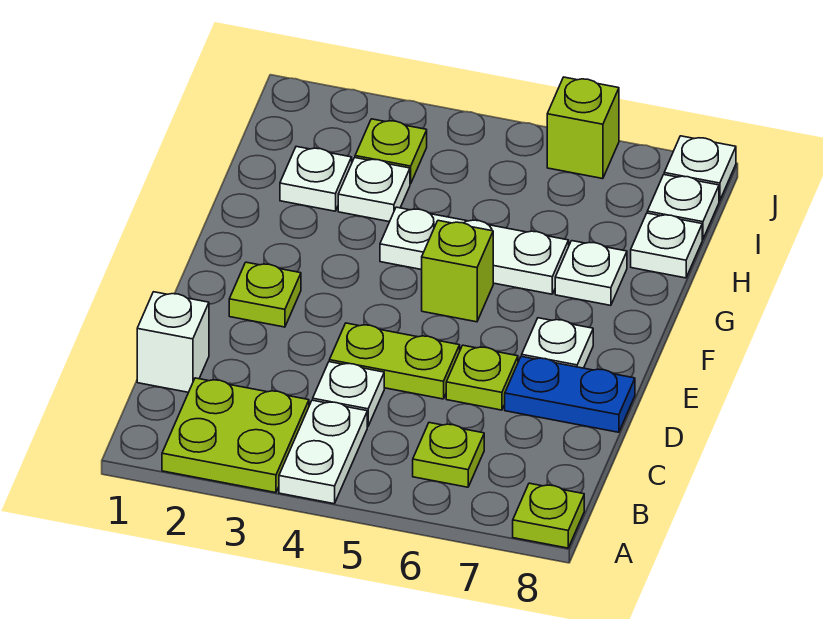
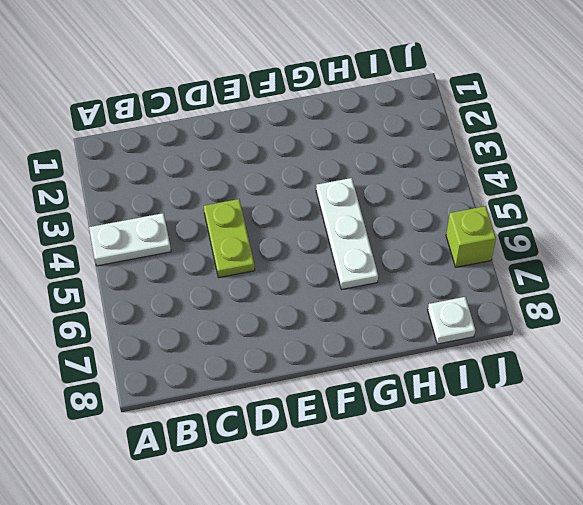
none -> lime 2x2 plate [162,378,309,493]
none -> lime 1x1 plate [513,483,584,548]
none -> lime 1x1 plate [413,423,484,487]

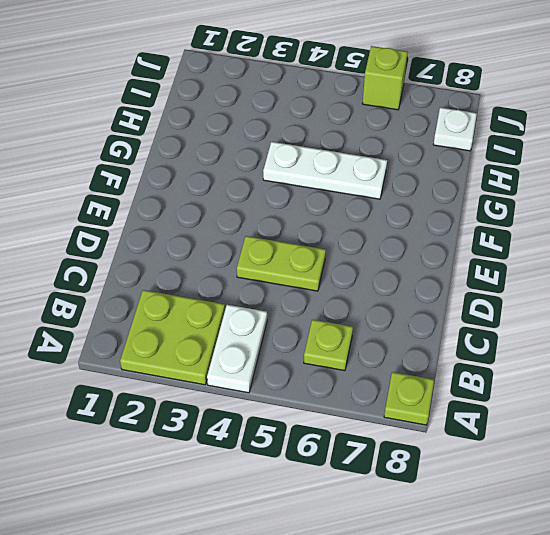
none -> white 1x1 brick [137,292,209,392]
none -> white 1x1 plate [313,362,384,426]
none -> lime 1x1 plate [446,345,518,410]

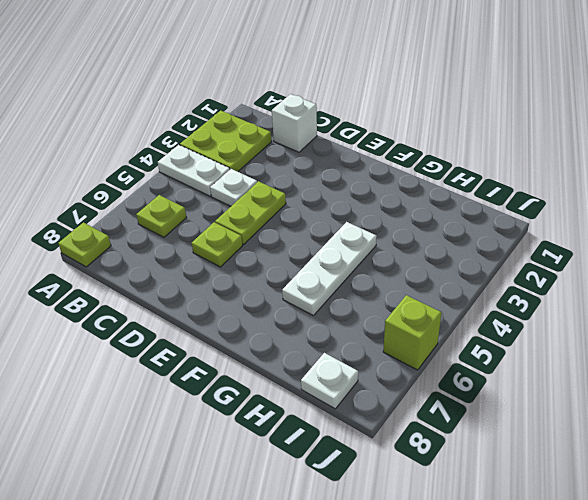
none -> blue 1x2 plate [505,356,635,432]
none -> lime 1x1 plate [229,262,301,327]
none -> white 1x1 plate [522,318,593,368]

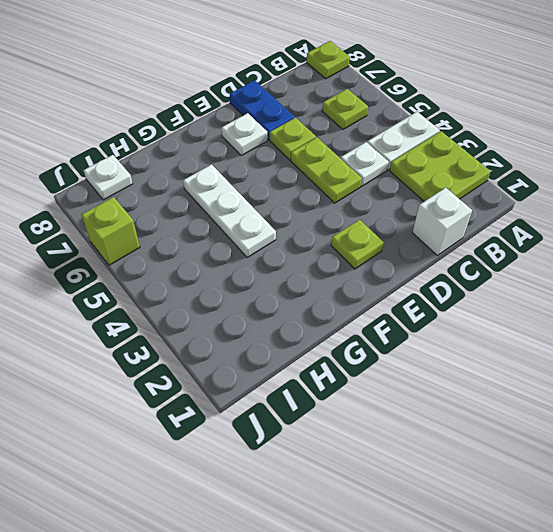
none -> lime 1x1 brick [422,221,493,322]
none -> white 1x1 plate [555,241,627,305]
none -> white 1x1 plate [280,146,352,211]

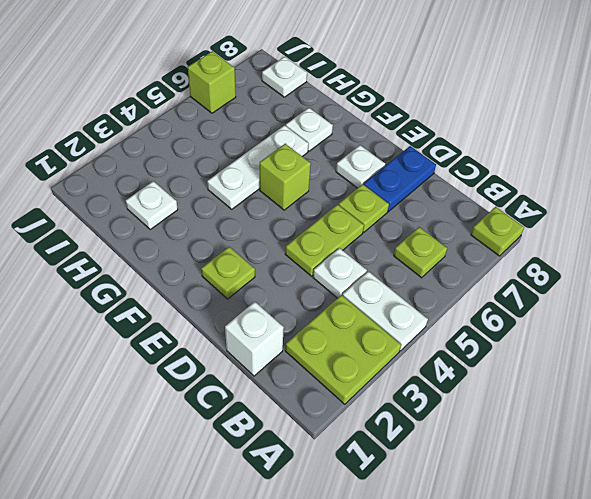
none -> white 1x1 plate [338,158,410,222]
none -> white 1x1 plate [631,213,702,278]
none -> lime 1x1 plate [355,119,427,184]

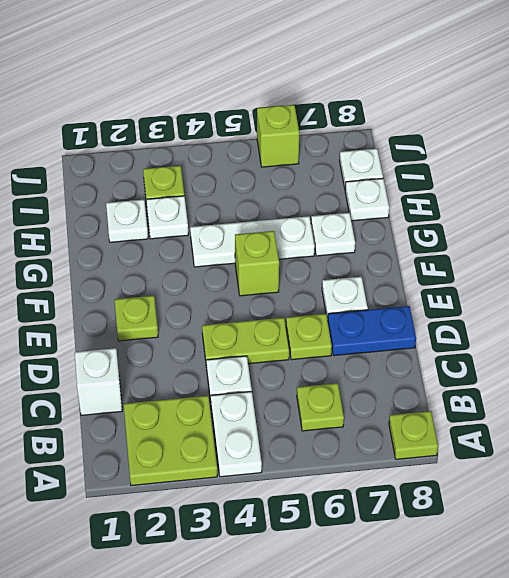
none -> white 1x1 plate [664,136,736,201]

